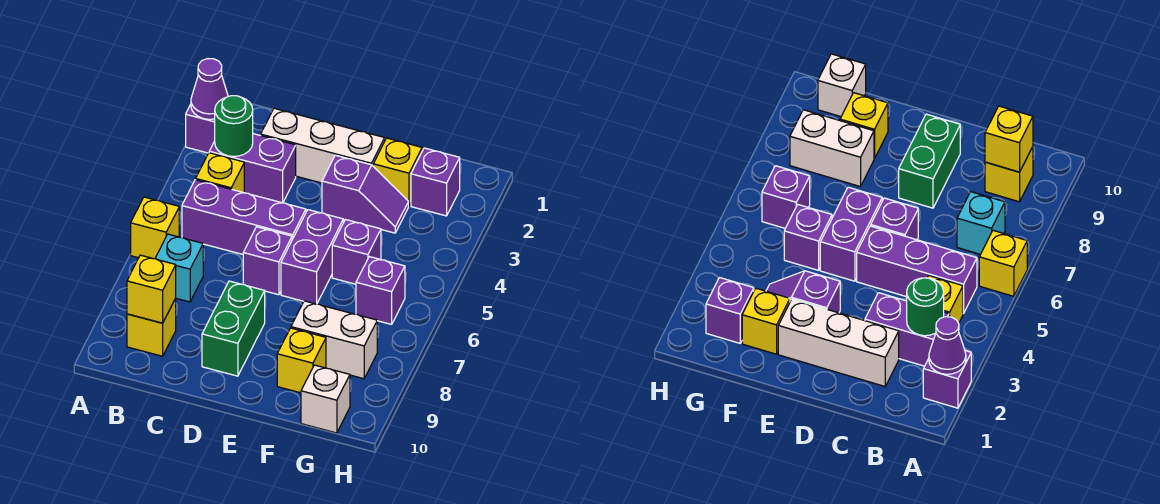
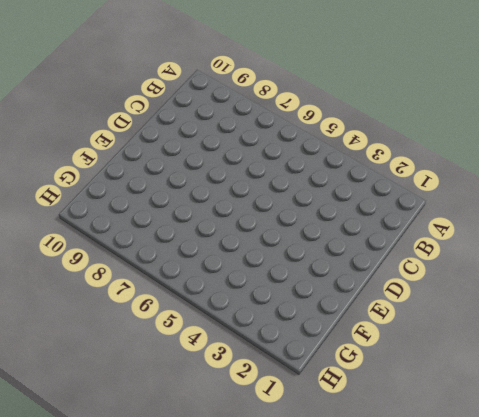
none -> purple 1x1 brick [186,104,215,153]
none -> yellow 1x1 brick [131,197,179,259]
none -> purple 1x2 brick [209,134,296,203]

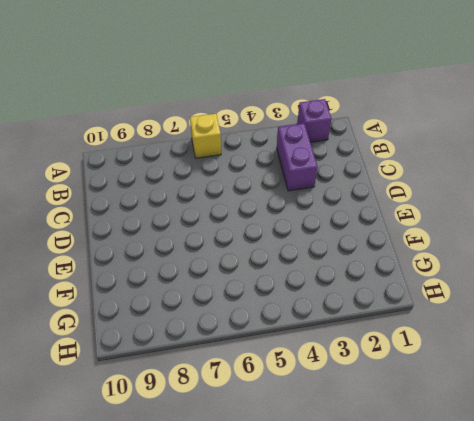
none -> yellow 1x1 brick [196,153,244,193]
none -> purple 1x3 brick [182,180,306,254]
none -> cyan 1x1 brick [155,234,203,302]

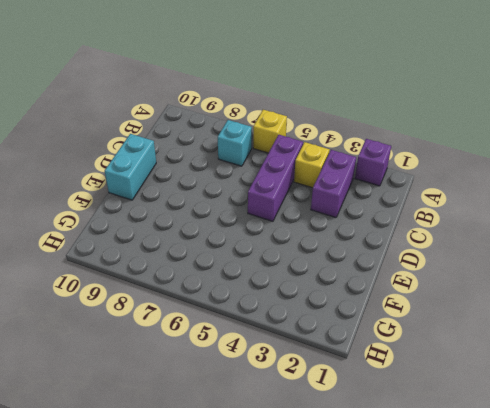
cyan 1x2 brick [105,134,156,200] -> none
none -> yellow 1x1 brick [127,298,176,356]
none -> white 1x3 brick [261,108,385,183]
none -> purple 1x1 brick [243,227,292,295]

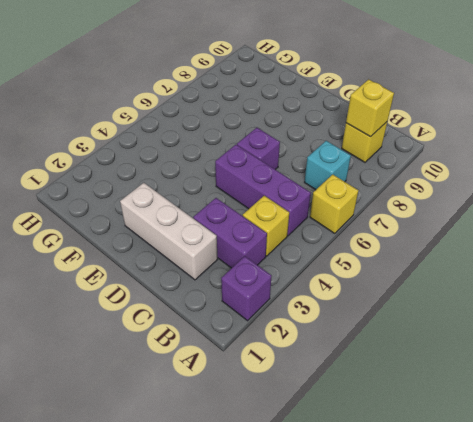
none -> green 1x2 brick [202,281,265,376]
none -> purple 1x2 slope [322,155,408,233]
none -> purple 1x2 brick [281,210,343,304]

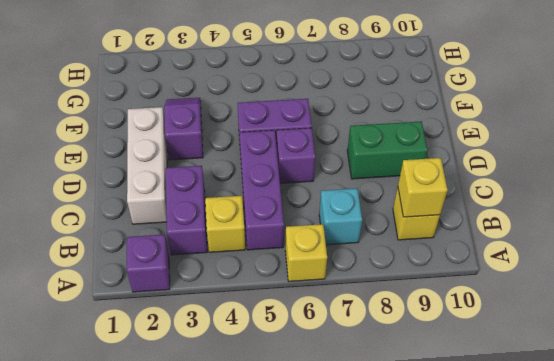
none -> yellow 1x1 brick [373,138,422,206]
none -> purple 1x1 brick [332,220,381,284]
none -> white 1x2 brick [291,301,377,379]

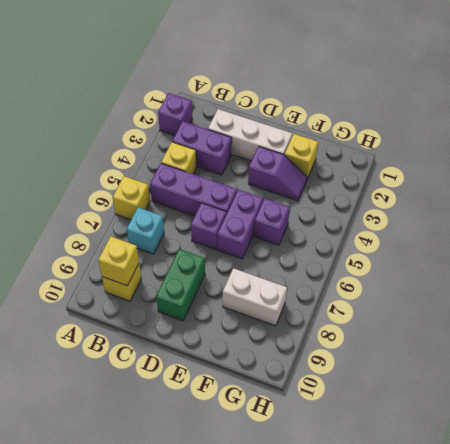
none -> yellow 1x1 brick [277,328,326,393]
none -> purple 1x1 brick [411,148,460,216]
none -> purple 1x1 brick [356,257,405,324]

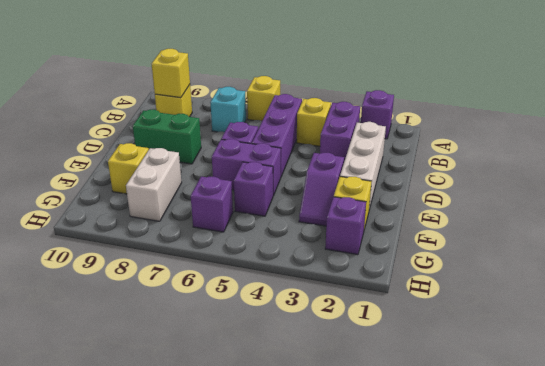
none -> white 1x1 brick [301,365,350,433]
none -> purple 1x1 cone [191,59,228,119]
none -> green 1x1 round brick [215,96,253,157]

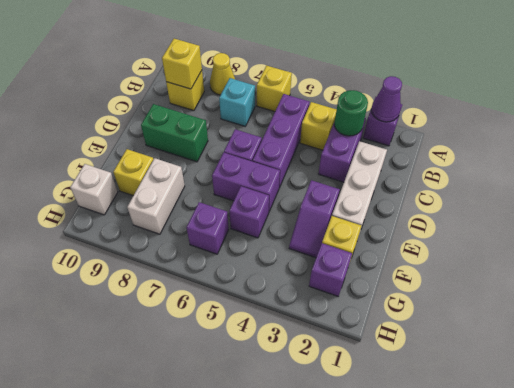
yellow 1x1 cone [210,53,235,95] -> none

